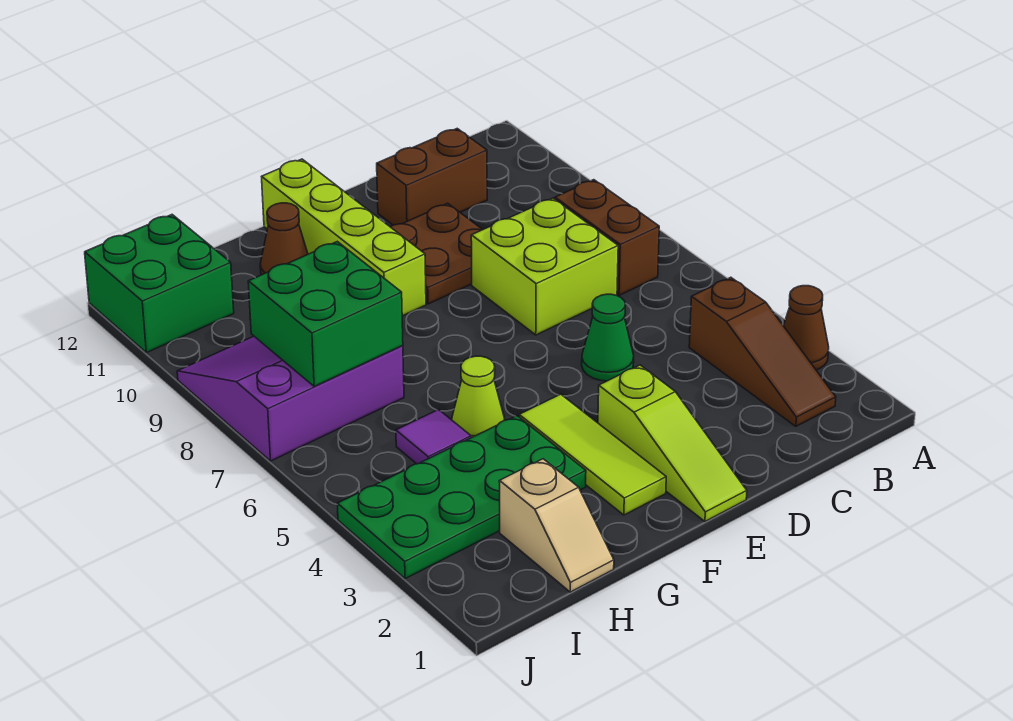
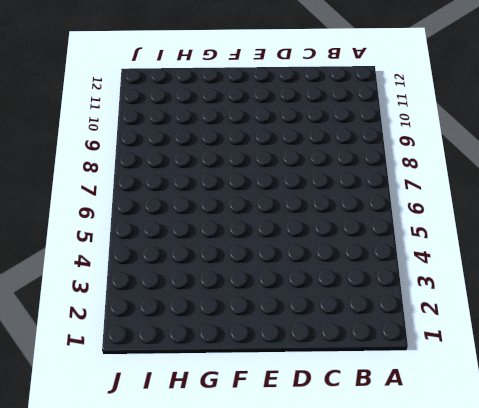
none -> brown 1x1 cone [783,286,829,370]
none -> brown 1x3 slope [689,277,836,426]
none -> brown 1x2 brick [555,180,659,295]

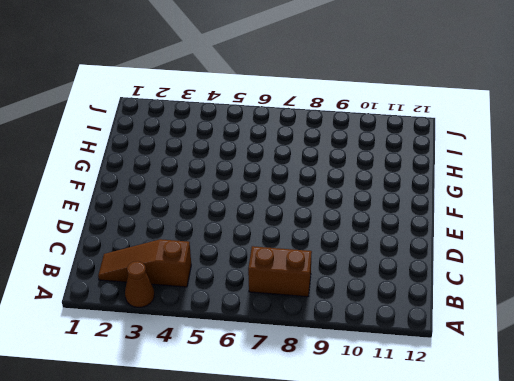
none -> lime 2x2 brick [471,198,618,335]
none -> brown 1x2 brick [377,129,487,225]
none -> green 1x1 cone [582,294,634,381]

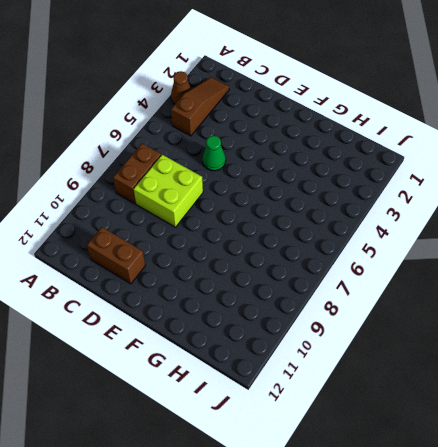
none -> brown 2x2 plate [390,203,483,304]
none -> lime 1x3 slope [598,365,747,521]
none -> lime 1x3 tile [519,394,666,515]

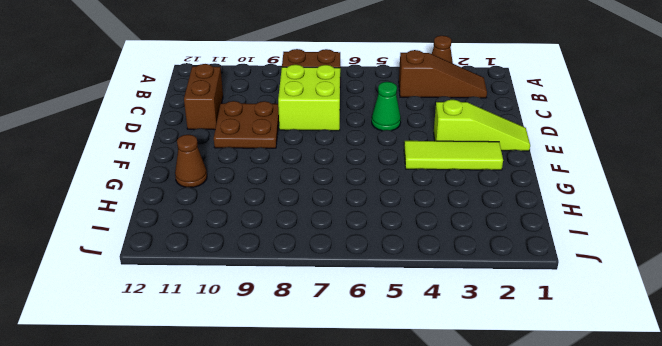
none -> lime 1x4 brick [262,159,426,316]
none -> green 2x4 plate [337,416,586,579]
none -> lime 1x1 cone [452,356,505,438]

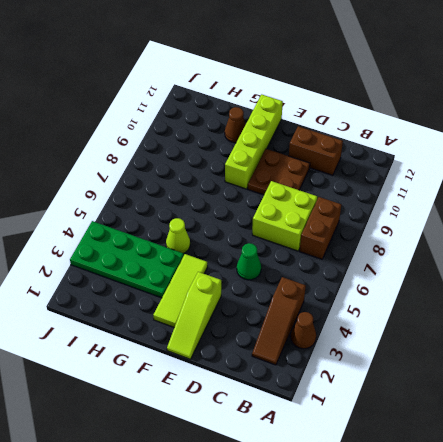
none -> tan 1x2 slope [499,459,614,592]
none -> purple 1x1 tile [396,410,471,464]
none -> purple 3x3 slope [177,336,404,461]

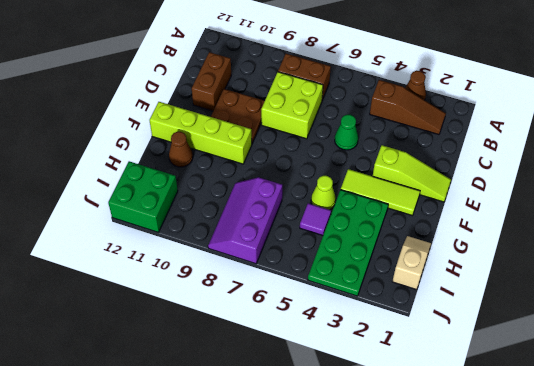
tan 1x2 slope [392,236,431,290] -> tan 1x2 slope turned to [499,459,614,592]
purple 2x3 slope [208,177,282,264] -> purple 3x3 slope [177,336,404,461]
none -> green 2x2 brick [248,242,403,386]

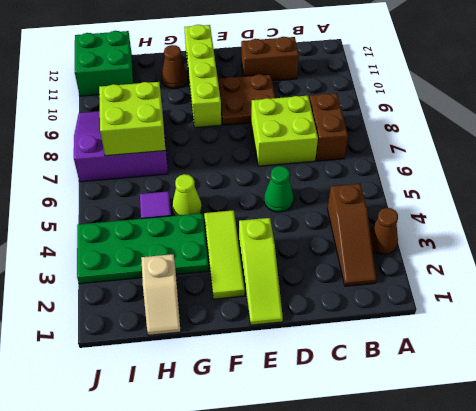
lime 2x2 brick [99,82,166,156] -> green 2x2 brick [248,242,403,386]

